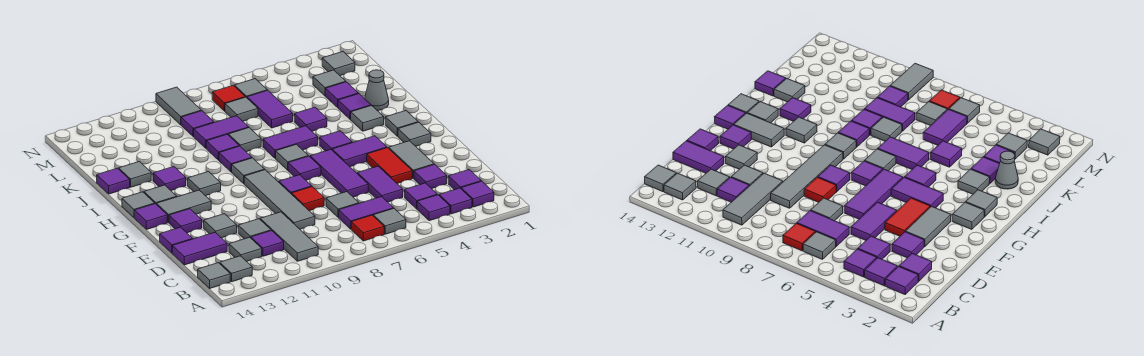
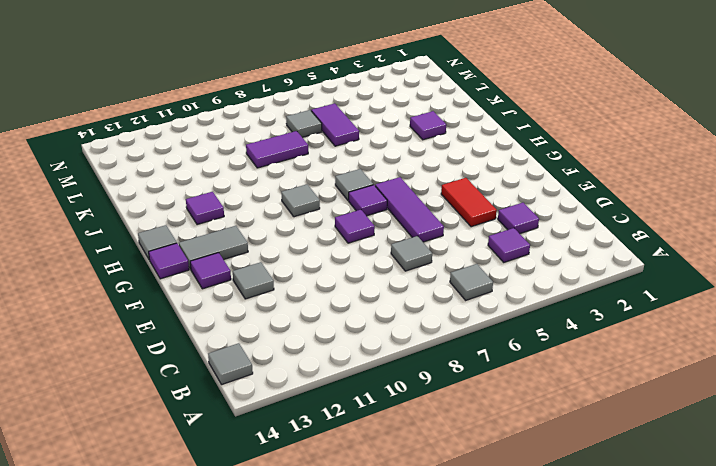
none -> purple 1x1 tile [461,181,494,207]
none -> purple 1x1 tile [439,188,472,214]
none -> purple 1x1 tile [417,195,450,221]
none -> red 1x1 tile [351,215,384,241]

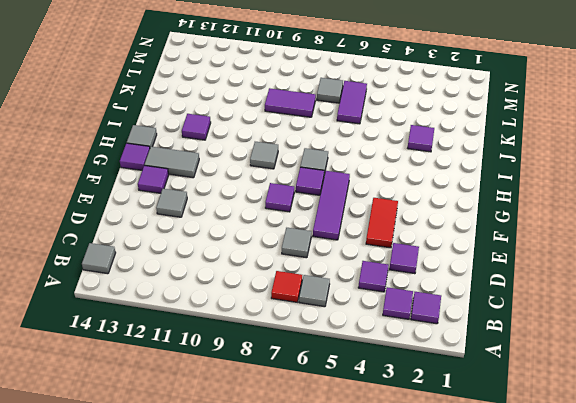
none -> purple 1x1 tile [417,195,450,221]
none -> grey 1x3 tile [260,212,318,261]
none -> grey 1x1 tile [220,256,252,282]
none -> purple 1x1 tile [448,170,481,190]

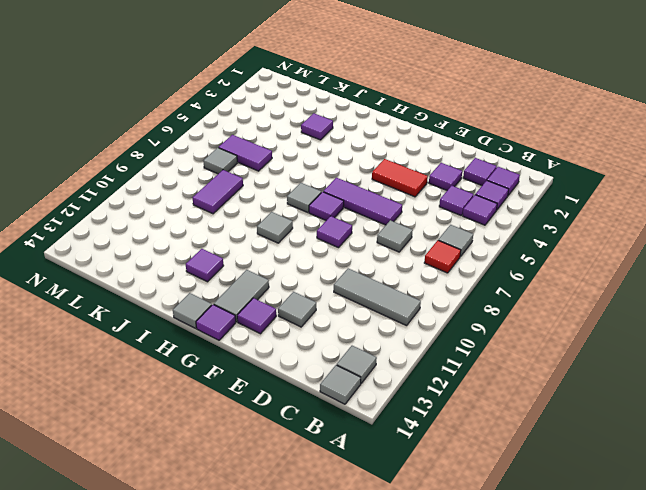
none -> purple 1x2 tile [339,197,394,229]
none -> purple 1x1 tile [251,231,284,256]
none -> grey 1x1 tile [229,237,262,261]
none -> purple 1x2 tile [357,166,403,202]

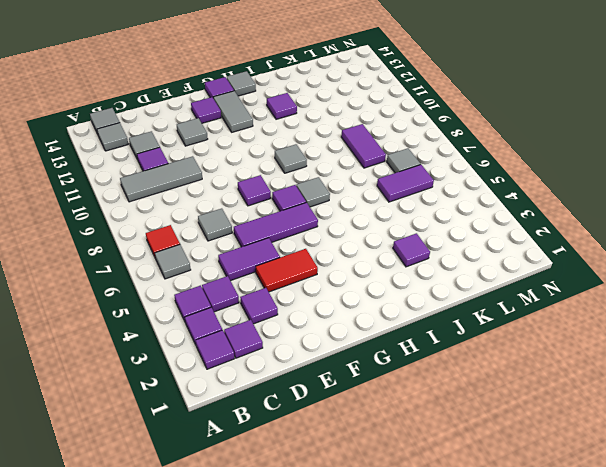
none -> purple 1x2 tile [339,197,394,229]
none -> grey 1x4 tile [244,170,315,229]
none -> grey 1x1 tile [238,219,271,239]
none -> purple 1x2 tile [172,232,227,265]

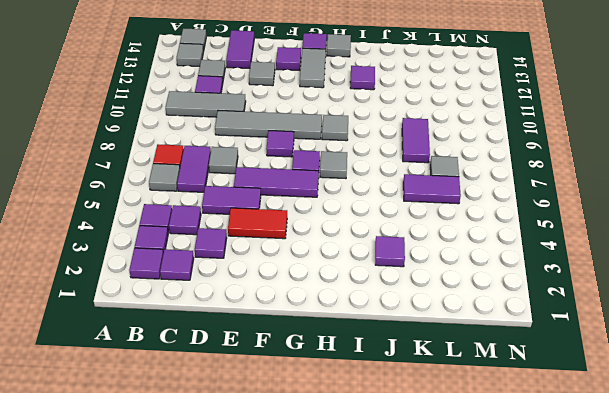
none -> grey 1x1 tile [238,219,271,239]
none -> grey 1x2 tile [389,141,434,178]
none -> red 1x1 tile [291,187,324,211]
none -> purple 1x1 tile [160,227,192,253]

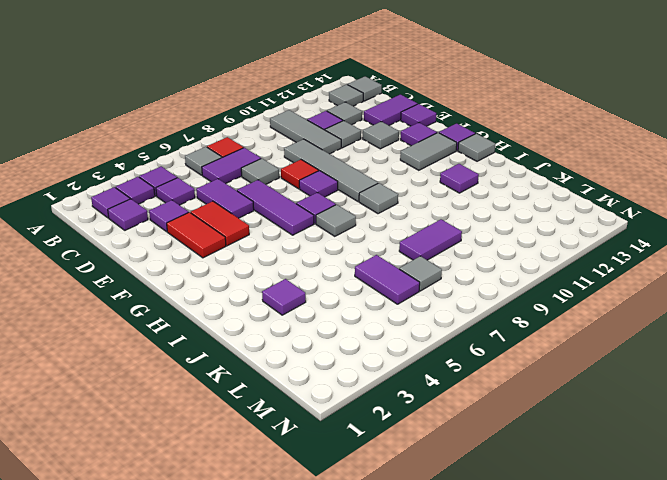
red 1x2 tile [167,212,226,258] -> grey 1x2 tile [389,141,434,178]
none -> grey 1x1 tile [398,122,431,146]
none -> purple 1x2 tile [332,136,387,167]
none -> grey 1x1 tile [385,111,418,136]
none -> purple 1x1 tile [319,131,352,151]

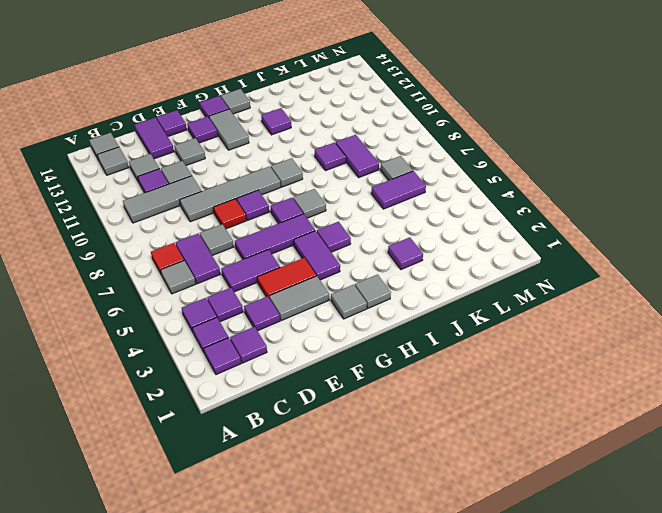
none -> grey 1x1 tile [188,172,221,196]
none -> grey 1x1 tile [144,185,177,204]
none -> grey 1x1 tile [351,105,384,131]
none -> purple 1x2 tile [263,126,318,158]

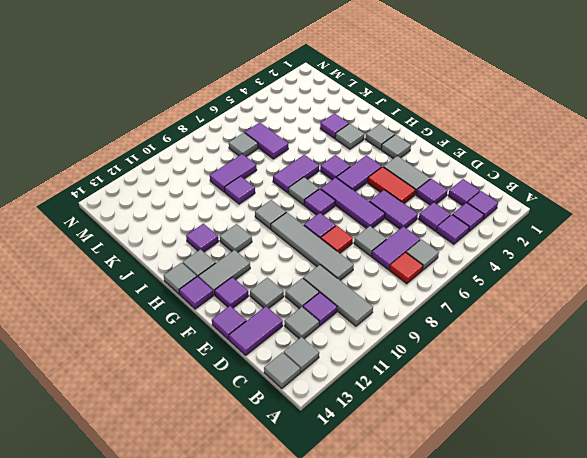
none -> purple 1x1 tile [219,146,252,172]
none -> grey 1x1 cone [365,70,389,110]
none -> purple 1x1 tile [294,107,327,131]
none -> grey 1x1 tile [228,128,261,152]

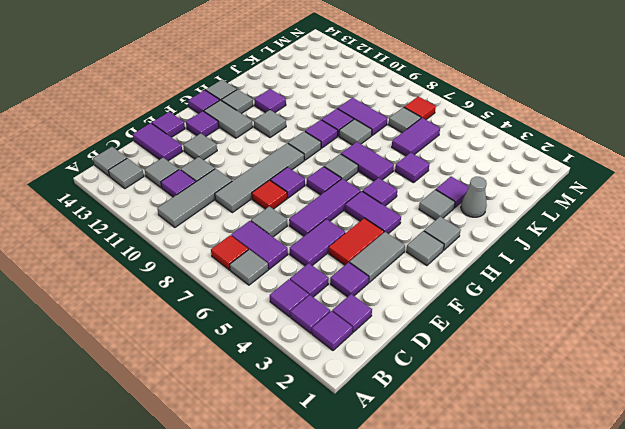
none -> grey 1x1 tile [119,162,151,187]
none -> purple 1x1 tile [97,168,130,194]
none -> purple 1x1 tile [325,82,358,107]
none -> grey 1x1 tile [313,70,346,96]

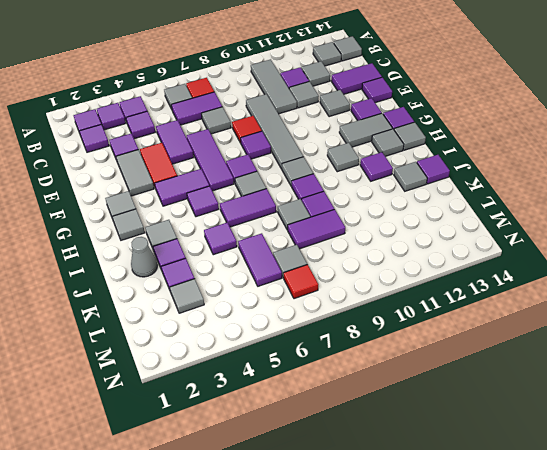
none -> purple 1x1 tile [181,111,214,137]
none -> grey 1x1 tile [322,52,355,75]
none -> grey 1x1 tile [234,79,267,98]
none -> grey 1x2 tile [156,87,201,125]

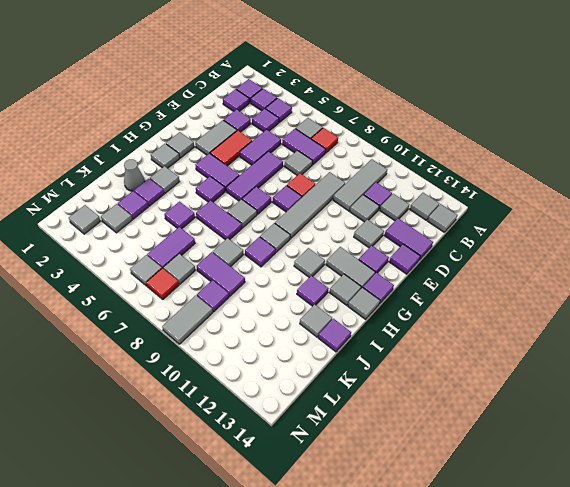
none -> purple 1x1 tile [206,135,239,160]

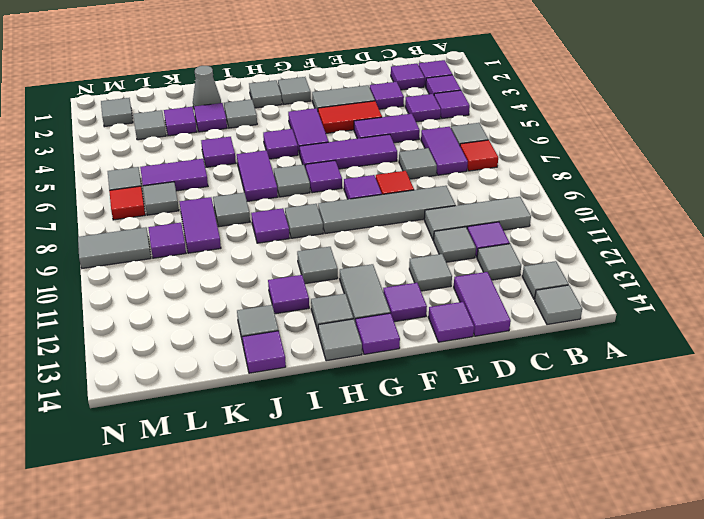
none -> purple 1x1 tile [206,135,239,160]

